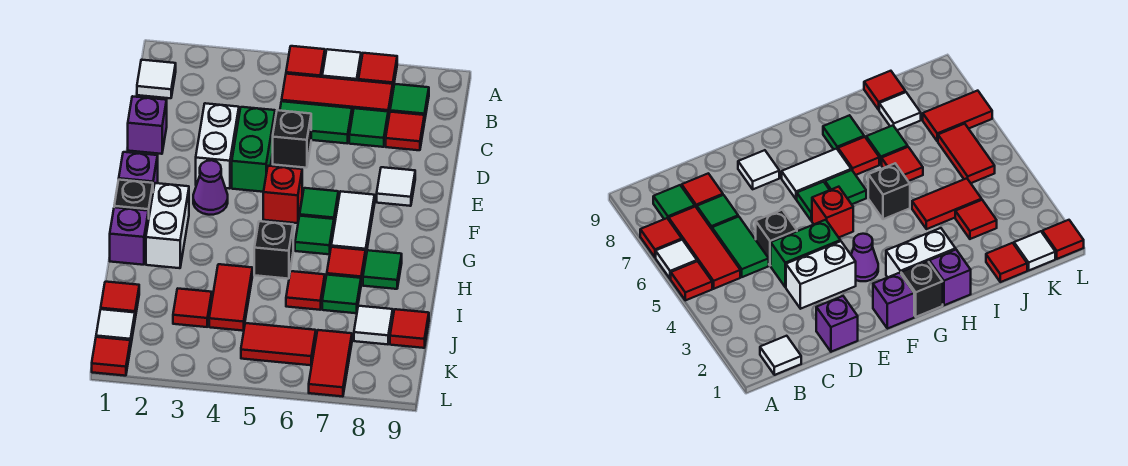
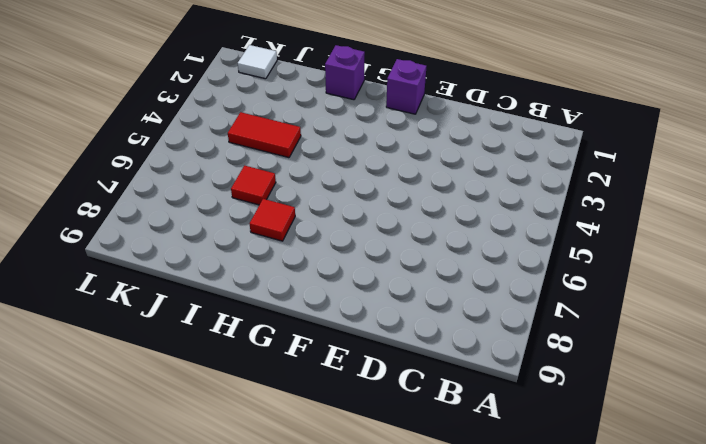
none -> red 1x1 tile [286,46,325,77]
none -> white 1x1 tile [322,49,361,80]
none -> red 1x1 tile [358,53,397,88]
none -> white 1x1 tile [137,60,176,98]

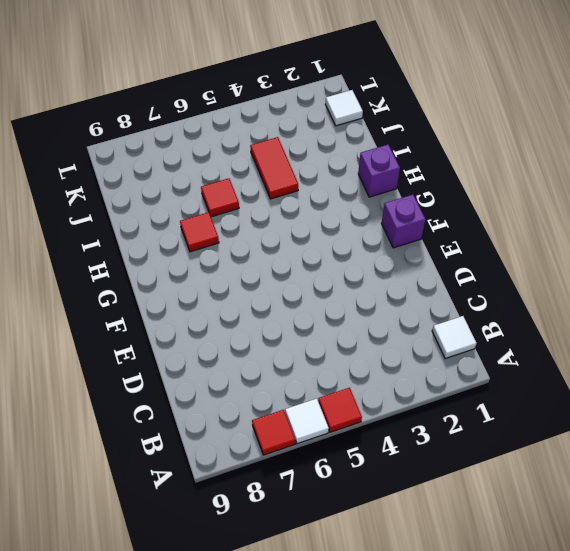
none -> red 1x3 tile [282,74,393,119]
none -> green 1x1 tile [390,84,429,122]
none -> green 1x2 tile [280,101,352,143]
none -> green 1x1 tile [349,108,388,147]

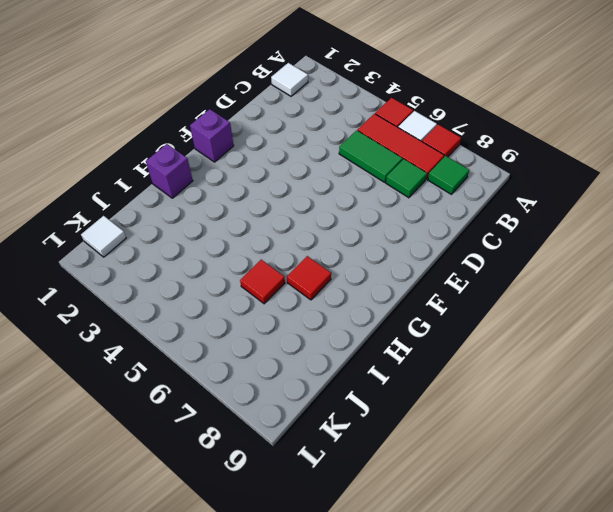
none -> red 1x1 tile [386,112,424,150]
none -> purple 1x1 brick [128,96,167,154]
none -> white 1x2 brick [196,103,239,189]
none -> green 1x2 brick [232,107,275,192]

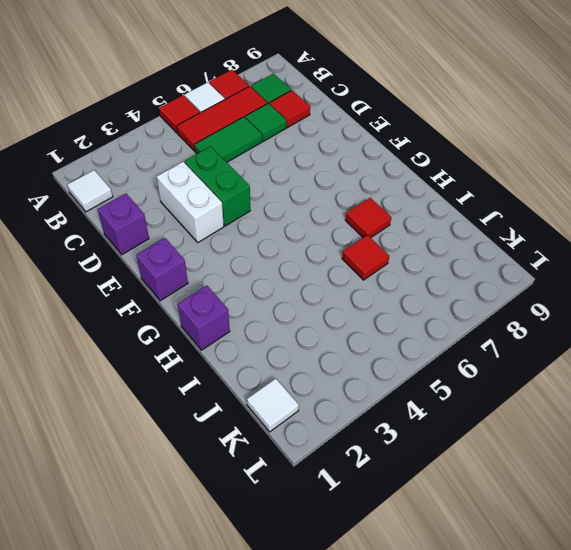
none -> black 1x1 brick [273,110,311,168]
none -> white 1x1 tile [377,167,415,206]
none -> purple 1x1 cone [193,160,228,215]
none -> red 1x1 brick [263,166,302,223]

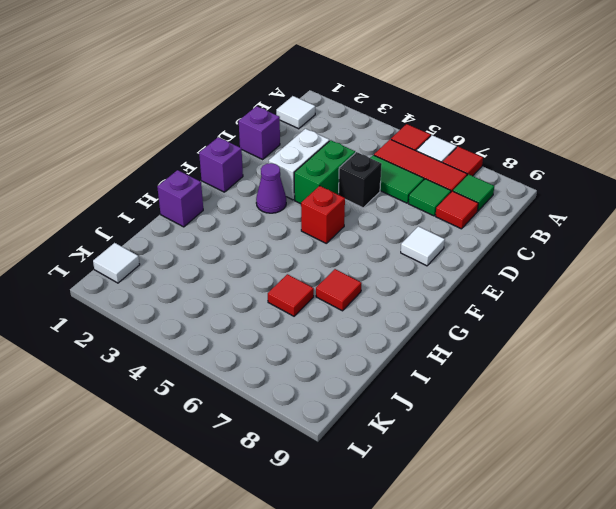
none -> green 1x1 tile [300,188,338,225]
none -> white 1x2 tile [331,191,375,254]
none -> black 1x1 brick [114,180,153,221]
none -> white 1x2 brick [146,183,189,268]

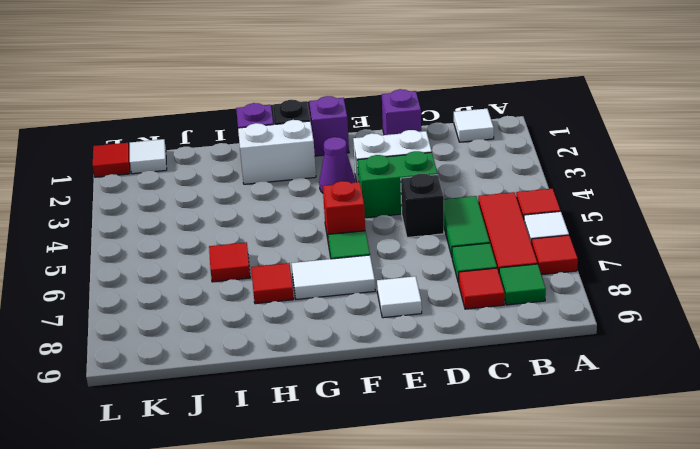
none -> green 1x1 tile [295,216,334,254]
none -> black 1x1 brick [254,221,293,279]
none -> green 1x1 tile [363,250,402,289]
none -> red 1x2 tile [209,264,252,331]

